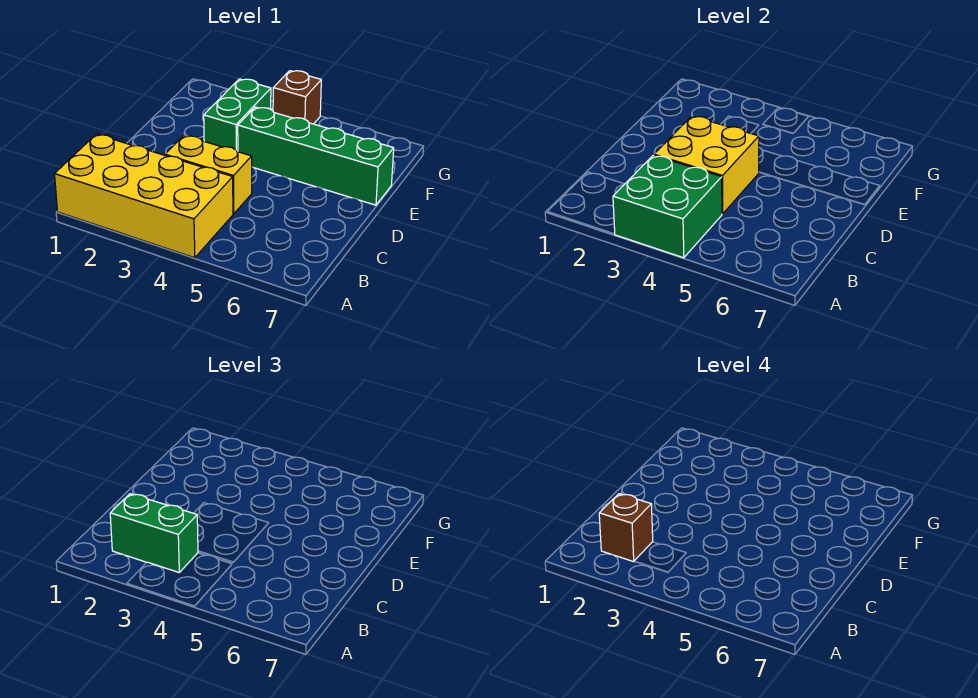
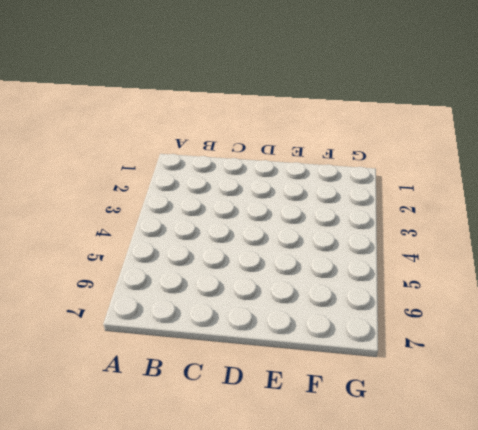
none -> yellow 2x4 brick [55,134,233,258]
none -> yellow 1x2 brick [165,135,252,214]

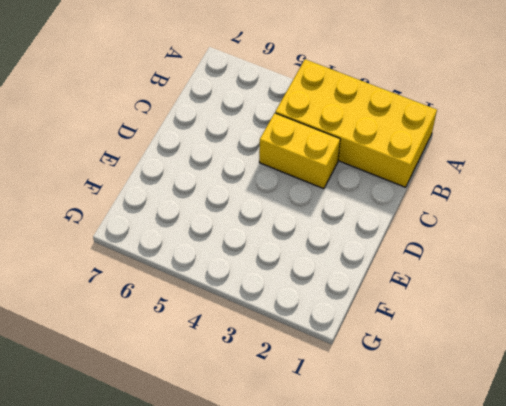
none -> green 1x2 brick [204,79,271,152]
none -> green 1x4 brick [238,107,394,205]

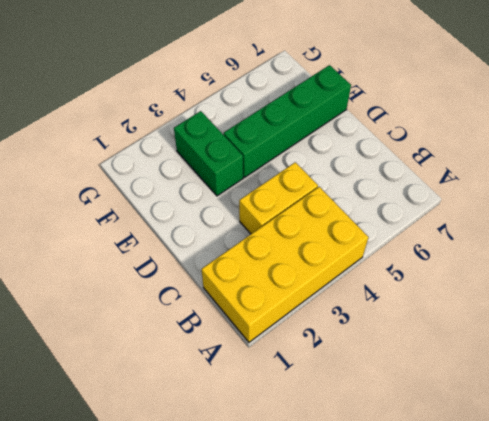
none -> brown 1x1 brick [273,71,321,124]
none -> green 2x2 brick [613,155,722,258]

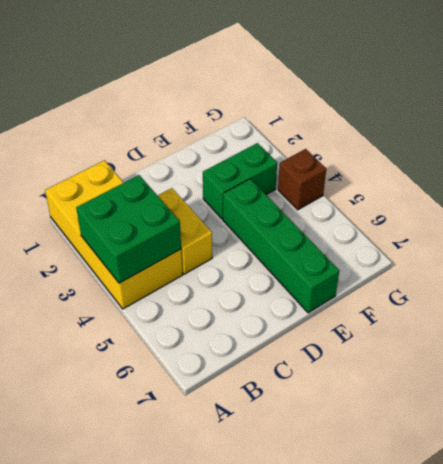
none -> yellow 2x2 brick [654,116,759,214]
none -> green 1x2 brick [110,494,198,572]

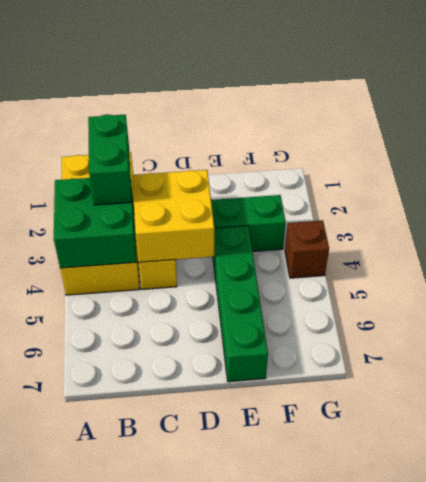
none -> brown 1x1 brick [599,494,653,562]

